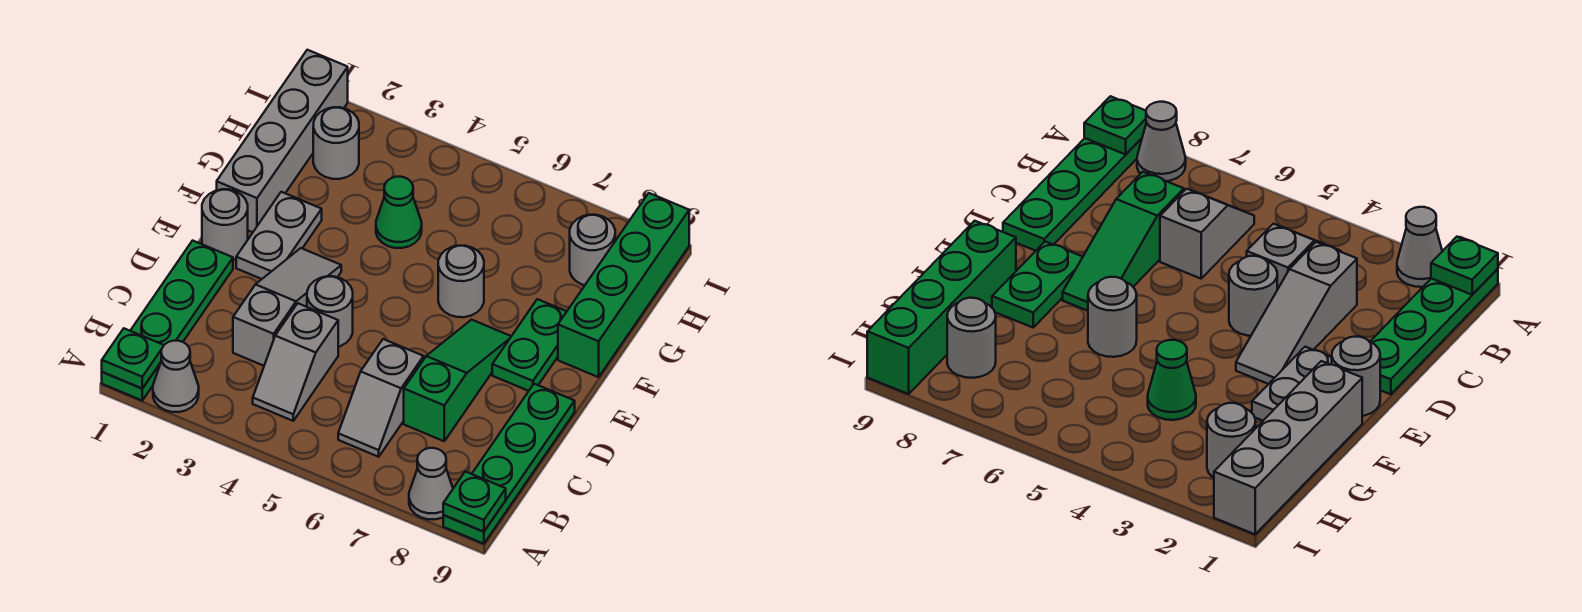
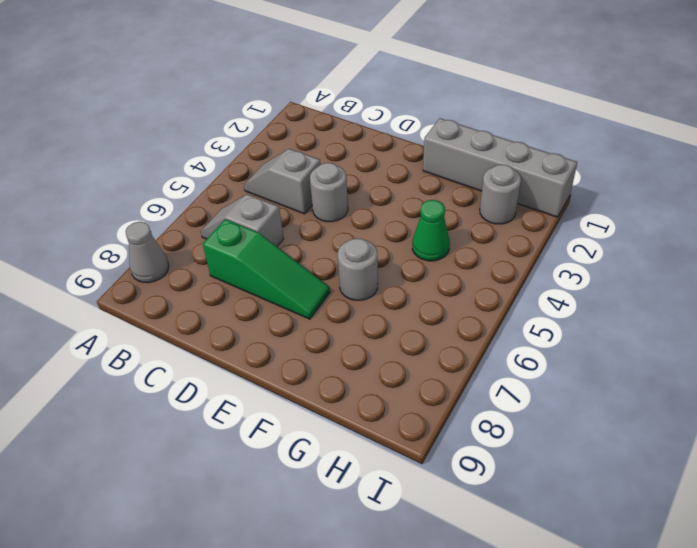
none -> green 1x4 plate [102,241,233,400]
none -> grey 1x1 cone [153,341,199,412]
none -> green 1x4 plate [443,384,575,544]

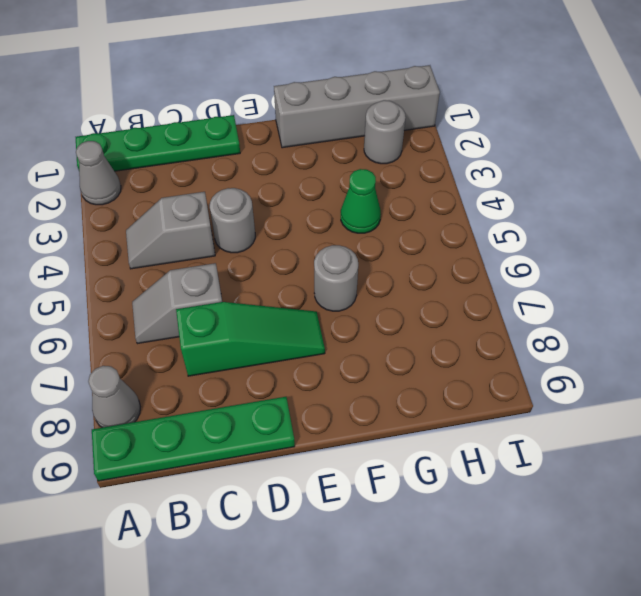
none -> grey 1x3 slope [233,248,341,366]
none -> grey 1x1 round brick [202,189,248,260]
none -> grey 1x2 plate [236,192,322,279]

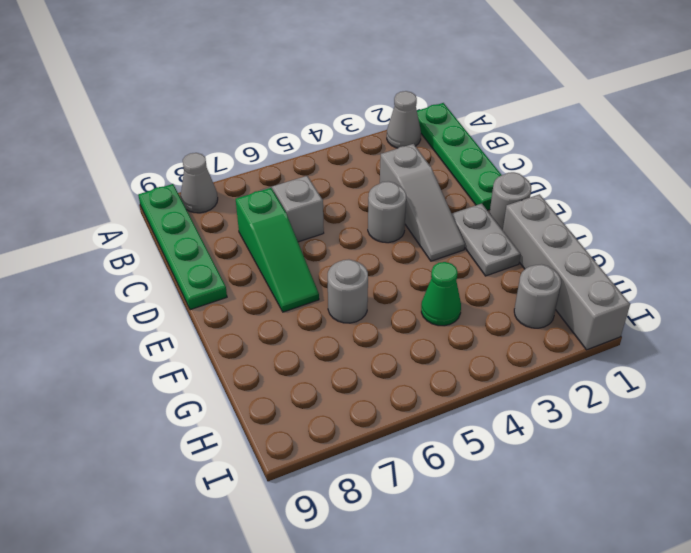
none -> grey 1x2 slope [253,303,338,421]
none -> green 1x2 plate [492,299,567,391]
none -> green 1x4 brick [558,193,689,377]

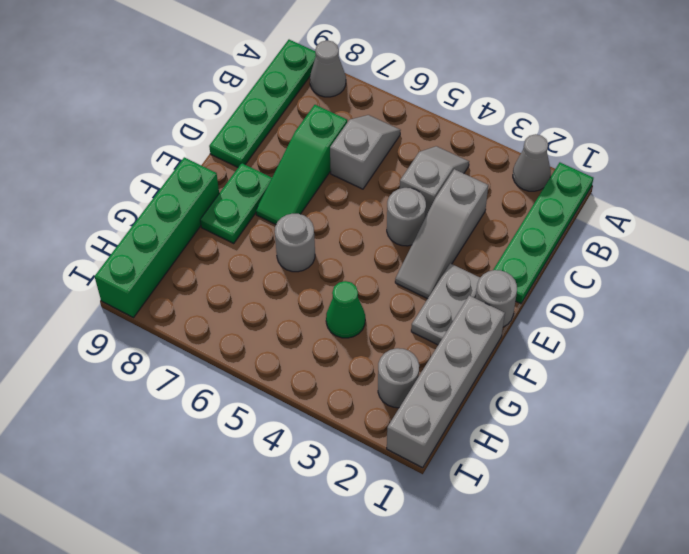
none -> grey 1x1 round brick [570,215,616,285]
none -> green 1x1 plate [102,329,164,388]
none -> green 1x1 plate [443,471,506,532]

